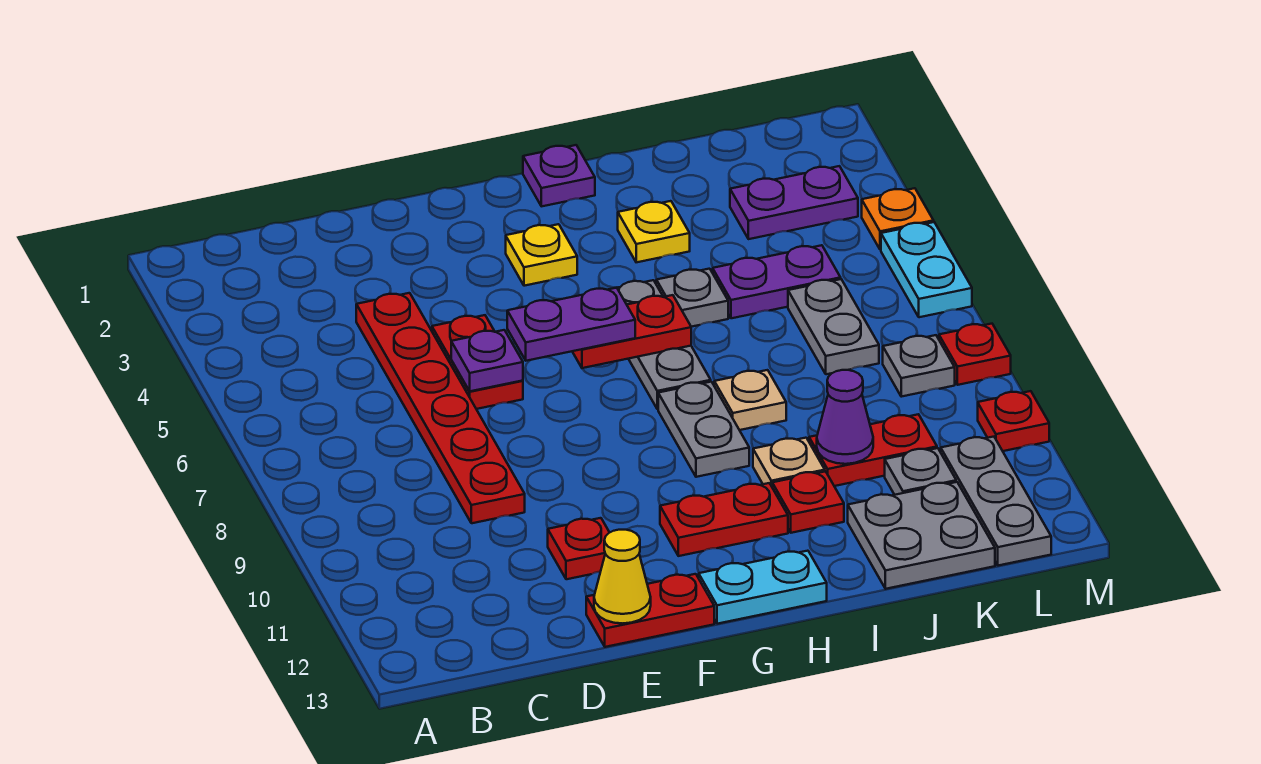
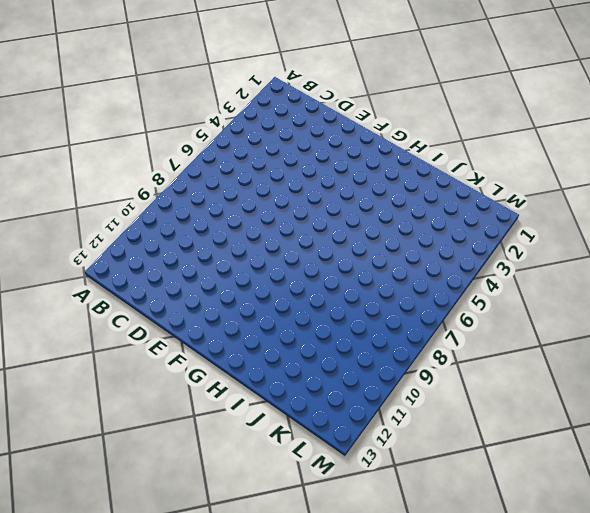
none -> red 1x6 plate [356,293,525,523]
none -> red 1x2 plate [432,315,523,409]
none -> red 1x1 plate [548,518,610,579]
none -> red 1x2 plate [586,574,714,647]

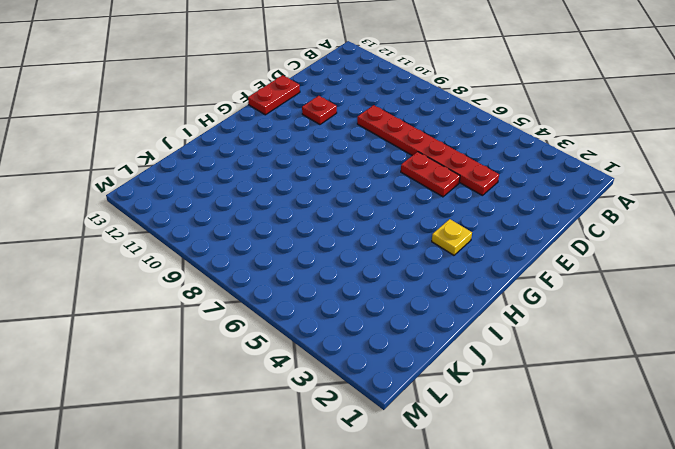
none -> red 1x2 plate [660,483,788,556]
none -> cyan 1x2 plate [699,551,827,624]
none -> purple 1x1 plate [523,145,595,206]
none -> grey 1x3 plate [617,280,711,409]

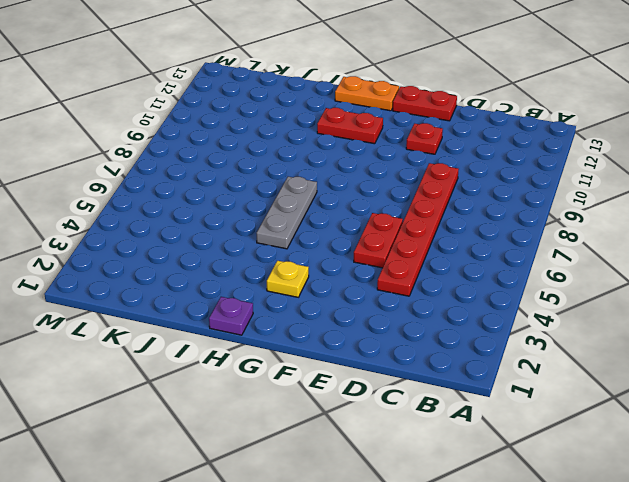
orange 1x2 plate [335,76,399,111] -> cyan 1x2 plate [699,551,827,624]
none -> grey 1x2 plate [658,382,749,477]
none -> yellow 1x1 plate [618,201,690,262]
none -> grey 1x1 plate [656,269,728,327]
none -> tan 1x1 plate [714,370,786,430]

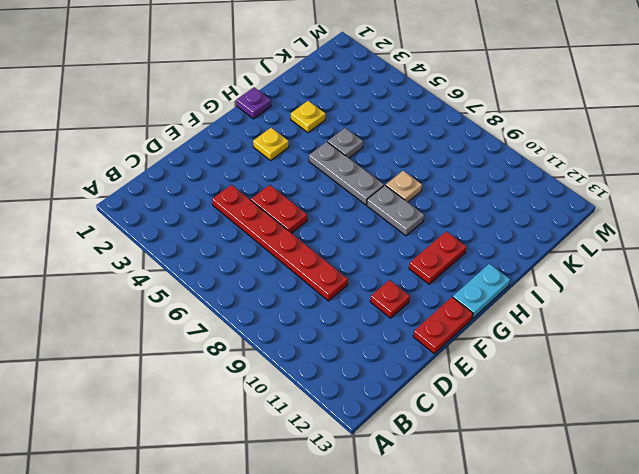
none -> tan 1x1 plate [753,438,825,486]
none -> red 1x1 plate [772,471,844,533]
none -> purple 1x2 plate [713,245,841,318]
none -> red 1x2 plate [809,414,937,486]

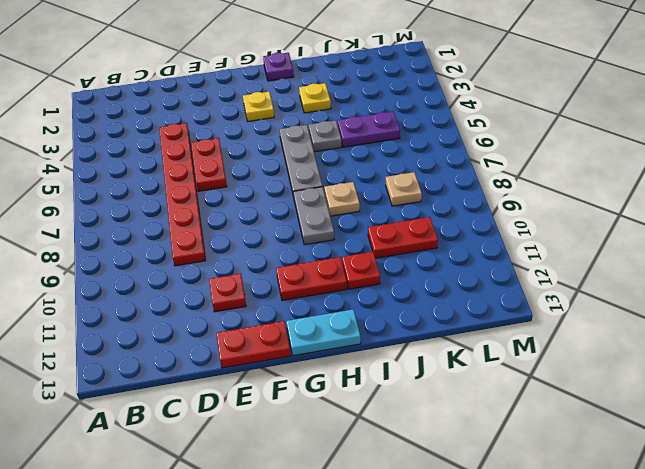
tan 1x1 plate [386,172,422,206] -> tan 1x1 plate moved to [753,438,825,486]
none -> grey 2x2 plate [848,482,995,589]
none -> purple 1x2 plate [730,166,858,239]
none -> grey 1x2 plate [788,279,879,374]
none -> grey 1x1 plate [885,448,956,495]

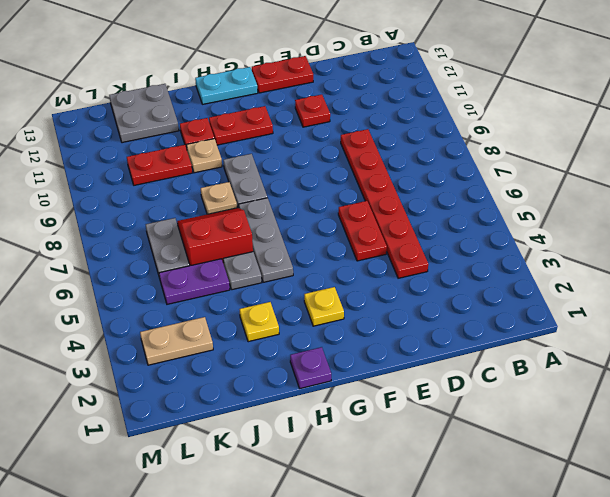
red 2x2 slope [177,208,253,266] -> none
tan 1x2 plate [140,317,213,365] -> purple 1x2 plate [730,166,858,239]
none -> grey 1x1 plate [885,448,956,495]
none -> grey 1x1 plate [883,335,955,397]
none -> grey 1x3 plate [941,437,1051,566]
none -> orange 1x1 plate [862,188,934,250]

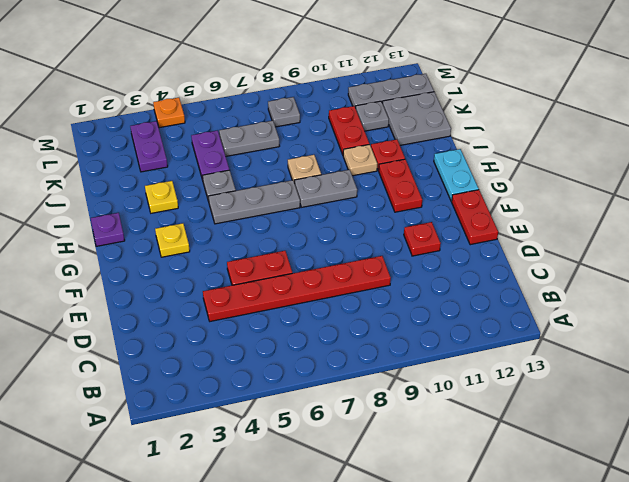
none -> cyan 1x2 plate [881,222,972,317]
none -> red 1x1 plate [939,324,1011,385]
none -> red 1x1 plate [978,391,1049,451]
none -> purple 1x1 plate [451,330,523,391]

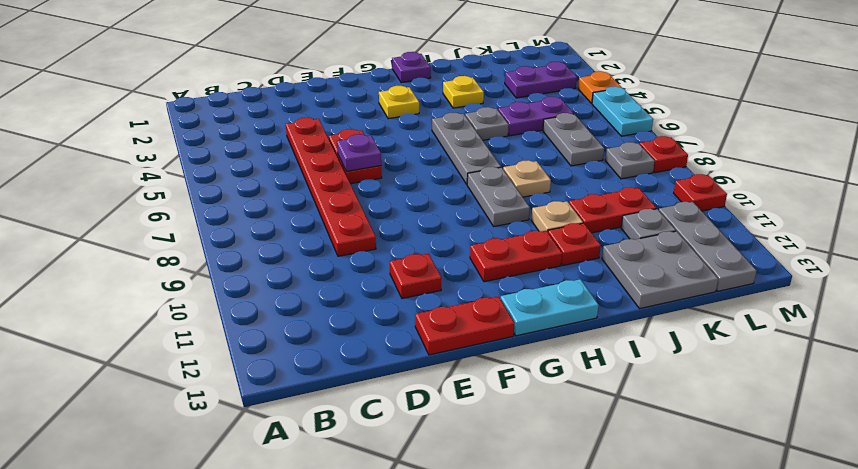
none -> yellow 1x1 cone [594,530,651,623]
none -> red 1x2 plate [572,295,691,368]
none -> purple 1x1 cone [817,370,873,464]
none -> purple 1x2 plate [507,288,635,361]

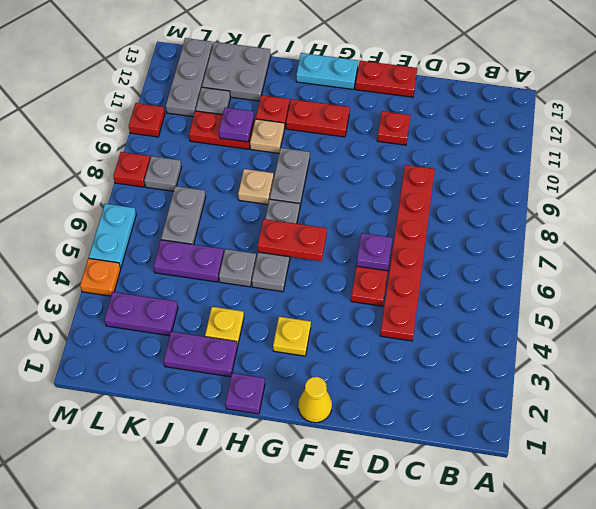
yellow 1x1 cone [298,377,332,423] -> yellow 1x1 cone moved to [594,530,651,623]
purple 1x2 plate [164,332,238,377] -> purple 1x2 plate moved to [507,288,635,361]
purple 1x1 plate [219,107,254,142] -> purple 1x1 cone [817,370,873,464]

